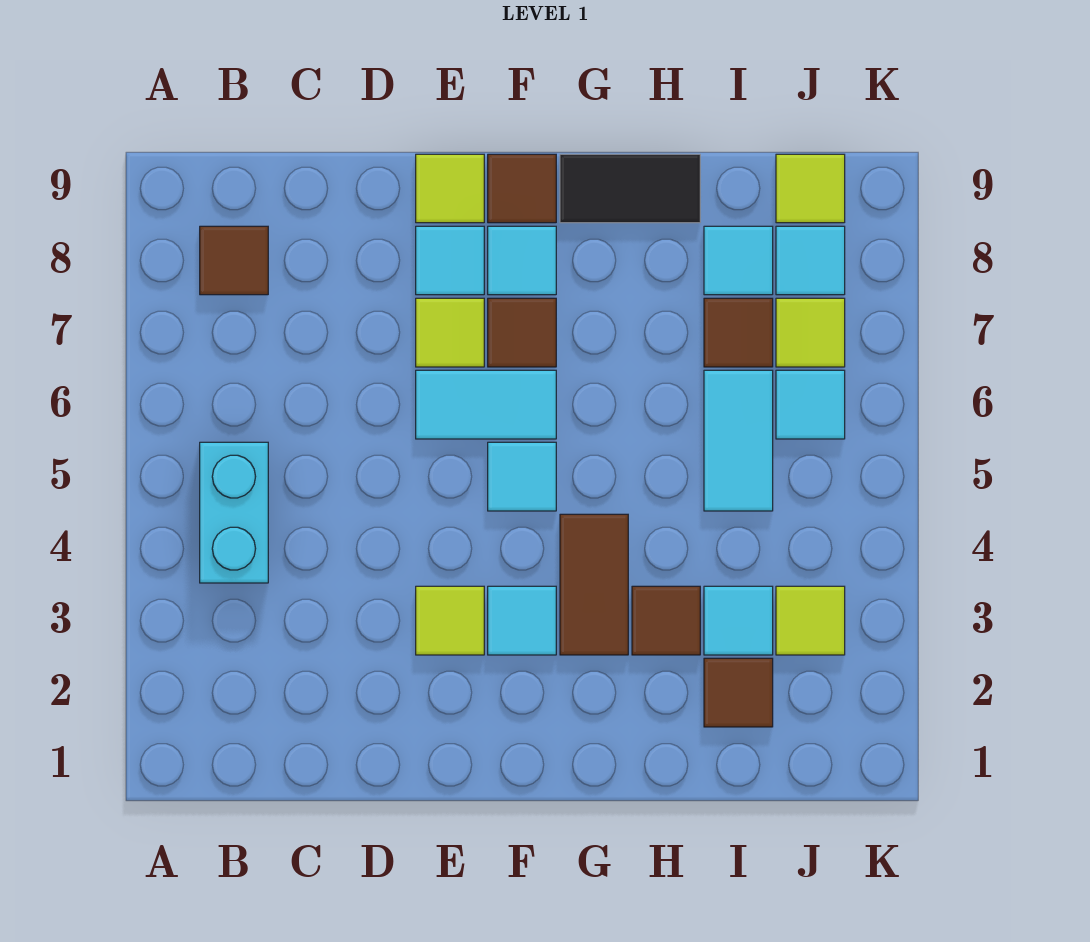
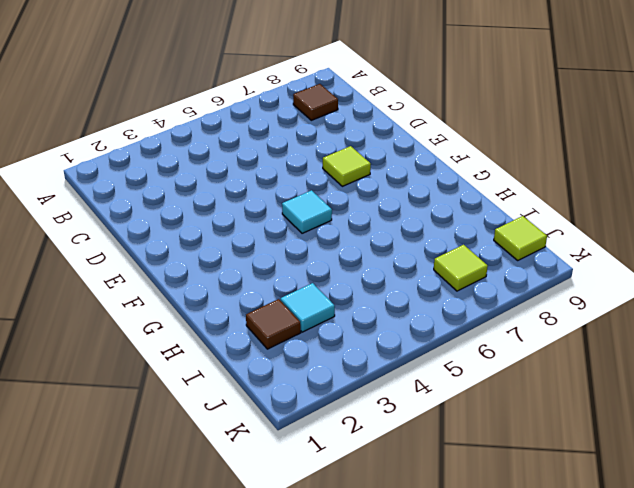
none -> cyan 1x2 brick [200,442,268,583]
none -> lime 1x1 tile [416,586,484,655]
none -> cyan 1x2 tile [416,370,556,439]

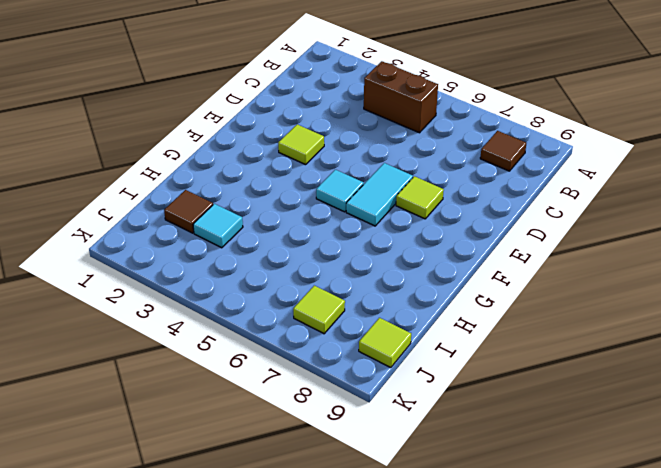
brown 1x2 brick [364,61,438,133] -> cyan 1x2 brick [200,442,268,583]
none -> cyan 1x1 tile [416,226,484,295]
none -> lime 1x1 tile [416,154,484,223]
none -> cyan 1x1 tile [488,586,556,655]

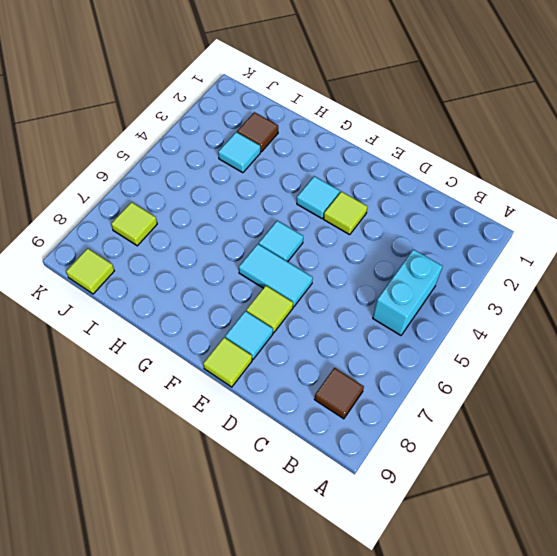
none -> brown 1x1 tile [488,298,556,367]
none -> cyan 1x1 tile [488,226,556,295]
none -> brown 1x1 tile [488,154,556,223]

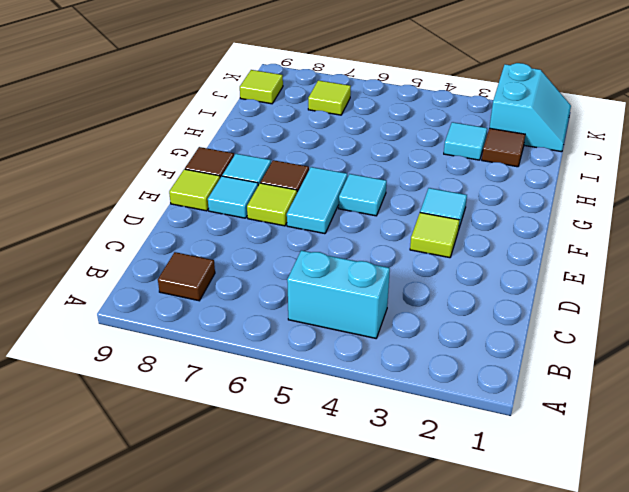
cyan 2x2 slope [490,63,571,152] -> none
none -> brown 1x2 tile [560,514,628,655]
none -> black 1x2 tile [560,154,700,223]
none -> brown 1x1 tile [632,586,700,655]

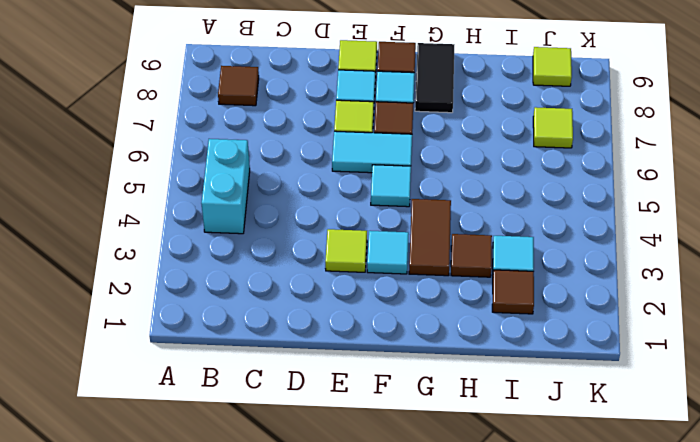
black 1x2 tile [415,43,454,113] -> black 1x2 tile turned to [560,154,700,223]
none -> cyan 1x2 tile [704,370,773,511]
none -> brown 1x1 tile [704,298,773,367]
none -> cyan 1x1 tile [704,226,773,295]

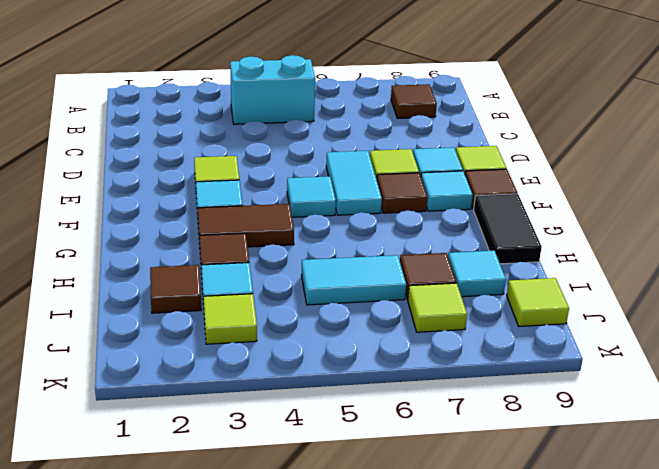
none -> cyan 1x1 tile [776,370,845,439]
none -> cyan 1x1 tile [776,226,845,295]

